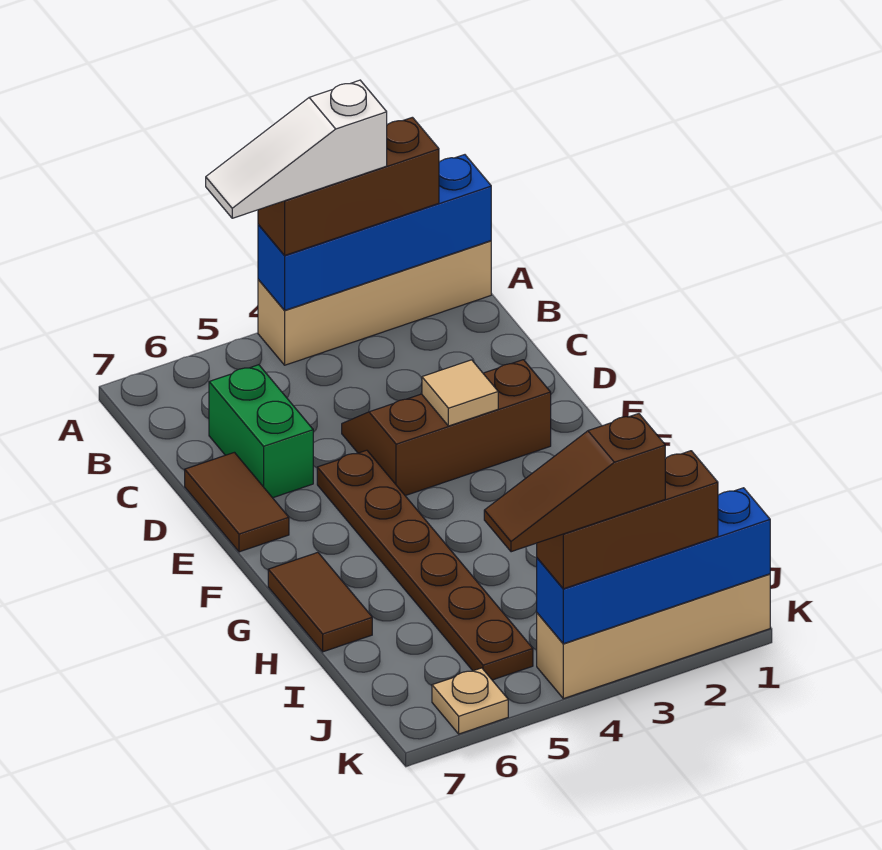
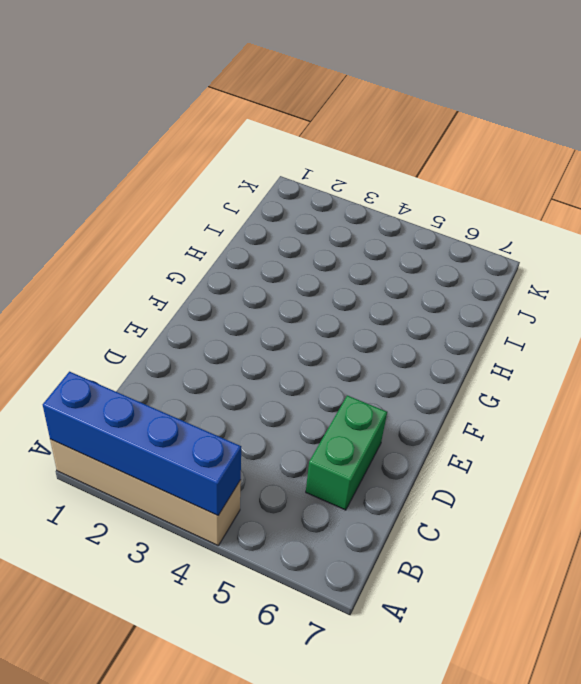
none -> brown 2x3 slope [342,360,551,496]
none -> brown 1x2 tile [185,452,289,552]
none -> brown 1x6 plate [317,450,533,680]

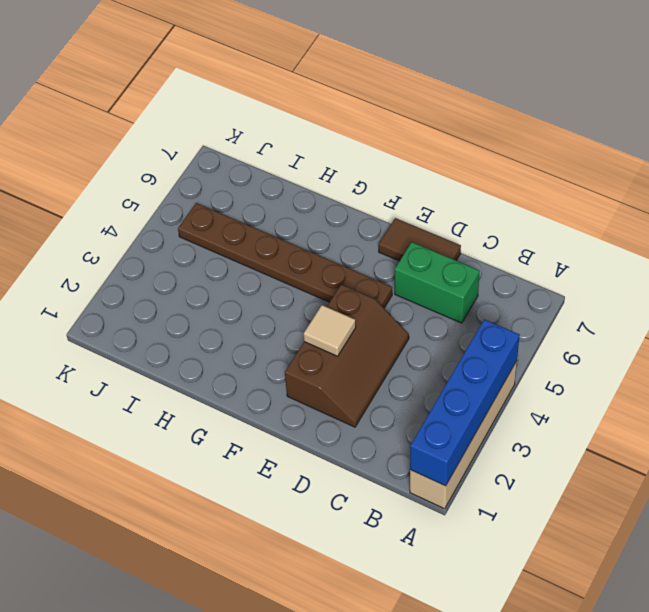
none -> brown 1x2 tile [268,552,372,652]
none -> tan 1x4 brick [537,574,770,699]
none -> tan 1x1 plate [432,668,508,734]

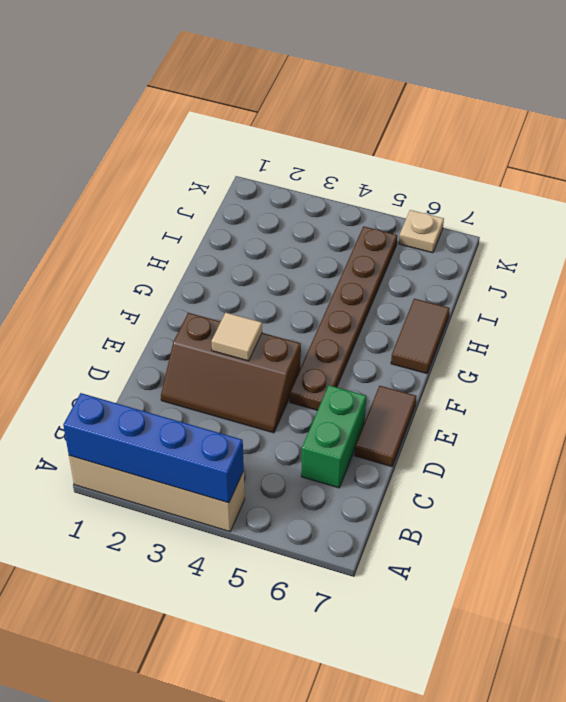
none -> tan 1x4 brick [537,574,770,699]
none -> blue 1x4 brick [537,488,770,644]
none -> brown 1x3 brick [258,117,439,256]

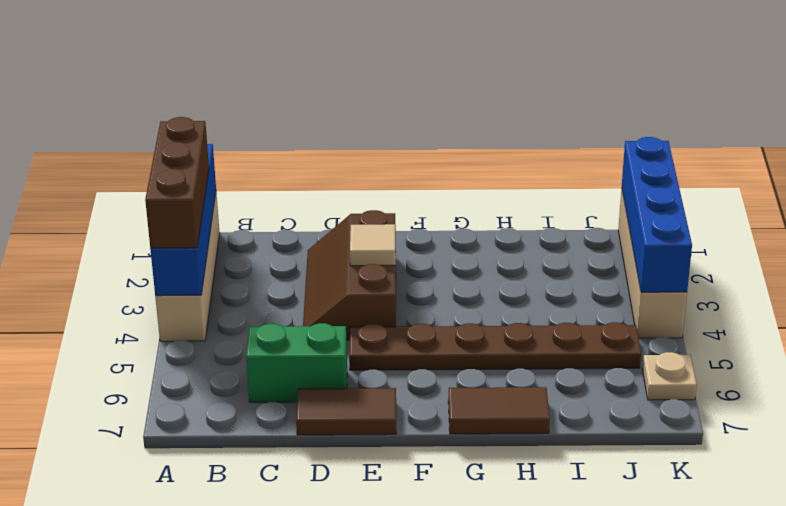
none -> brown 1x3 brick [537,451,718,589]
none -> white 1x3 slope [206,80,387,218]
none -> brown 1x3 slope [484,414,665,552]

